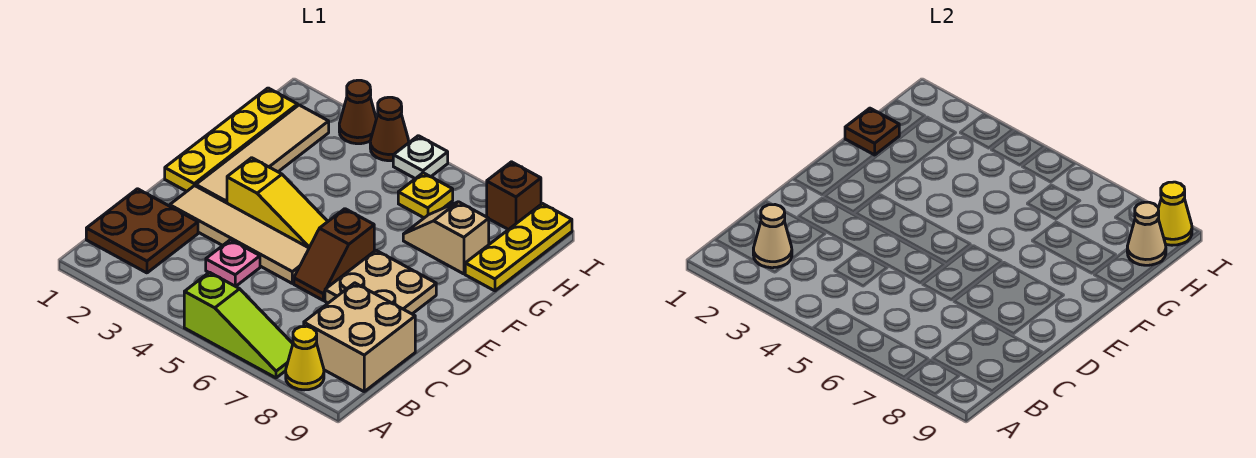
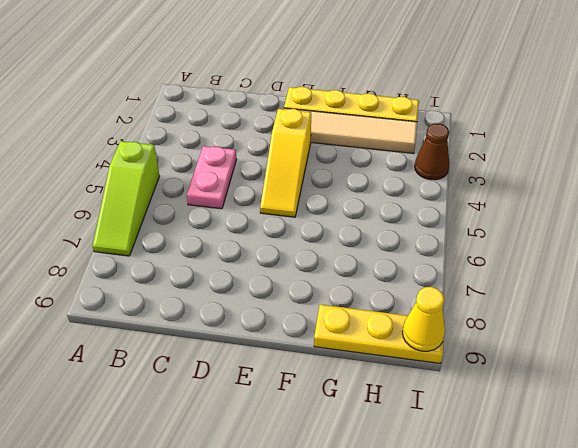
pink 1x2 plate [187,146,237,209] -> pink 1x1 plate [206,240,260,286]
none -> yellow 1x1 cone [286,326,324,390]
none -> brown 2x2 plate [86,189,198,273]
none -> tan 2x2 brick [304,283,415,391]

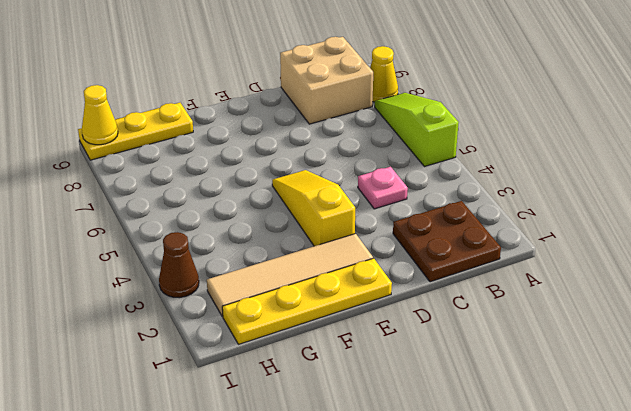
none -> tan 1x4 tile [170,186,309,283]
none -> brown 1x2 slope [294,209,374,300]
none -> tan 2x2 plate [325,250,436,314]

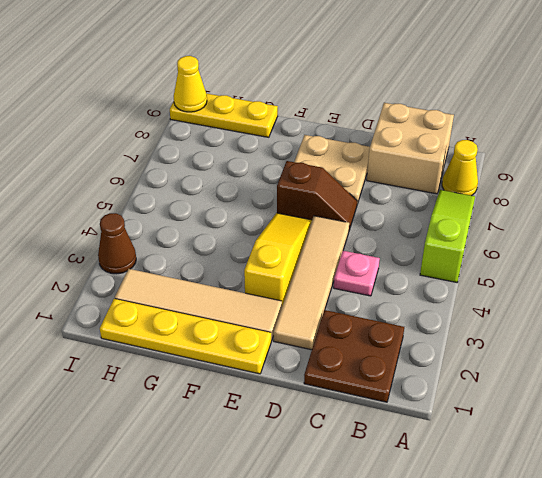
none -> tan 1x2 slope [403,202,489,274]
none -> yellow 1x1 plate [398,173,453,218]
none -> brown 1x1 cone [370,97,409,161]

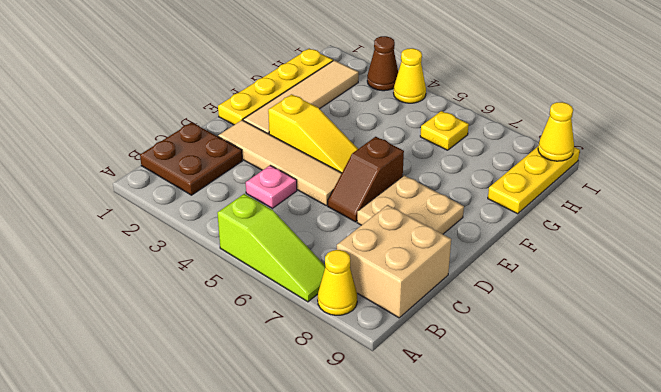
yellow 1x1 cone [394,48,426,103] -> brown 1x1 cone [370,97,409,161]
none -> tan 1x2 slope [403,202,489,274]
none -> white 1x1 plate [393,136,448,179]
none -> brown 1x1 brick [487,162,541,230]

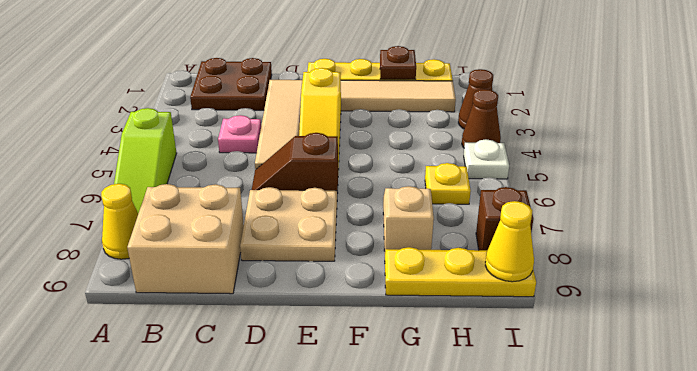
none -> tan 1x1 cone [753,205,792,268]
none -> tan 1x1 cone [1127,202,1166,265]

